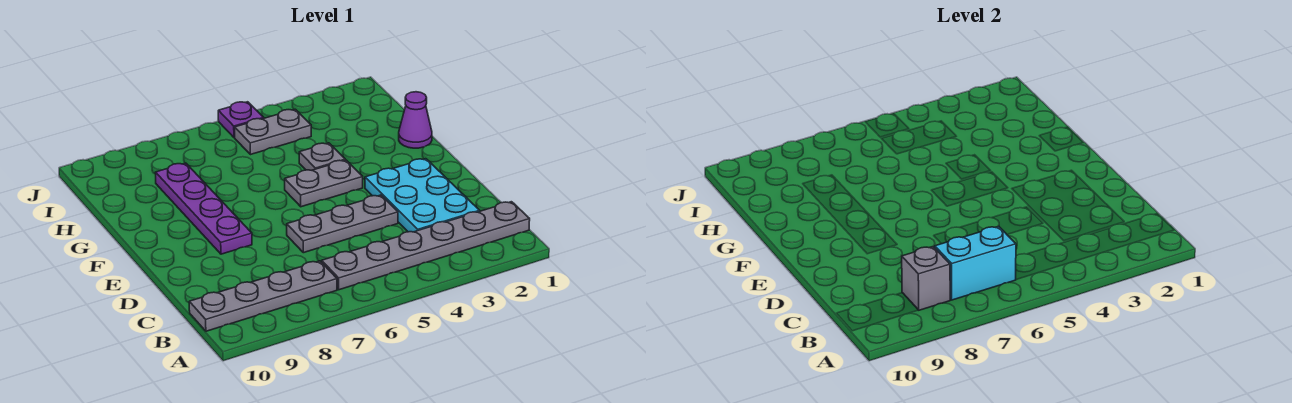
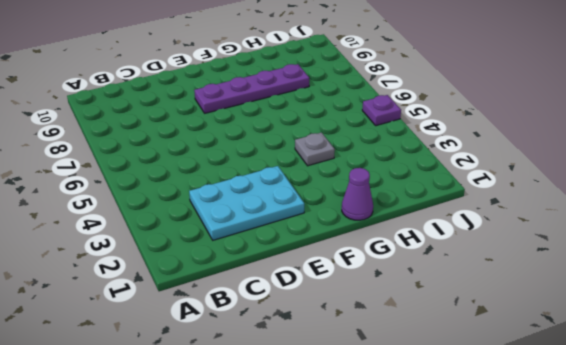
none -> grey 1x6 plate [322,202,530,290]
none -> grey 1x4 plate [189,261,337,331]
none -> grey 1x3 plate [287,195,398,253]

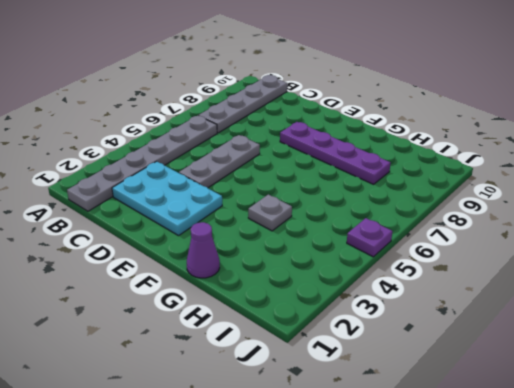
none -> grey 1x2 plate [285,160,363,207]
none -> grey 1x2 plate [235,109,311,155]
none -> cyan 1x2 brick [935,226,1016,300]

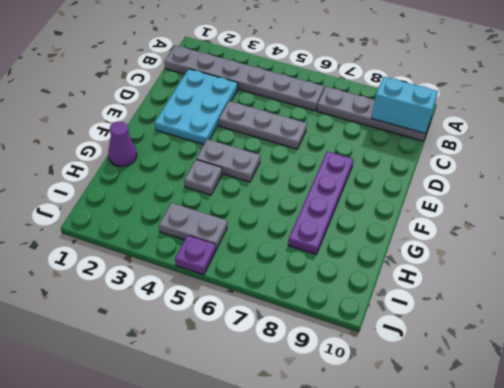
cyan 1x2 brick [372,77,438,134] -> cyan 1x2 brick moved to [935,226,1016,300]
none -> grey 1x1 brick [902,247,950,310]

